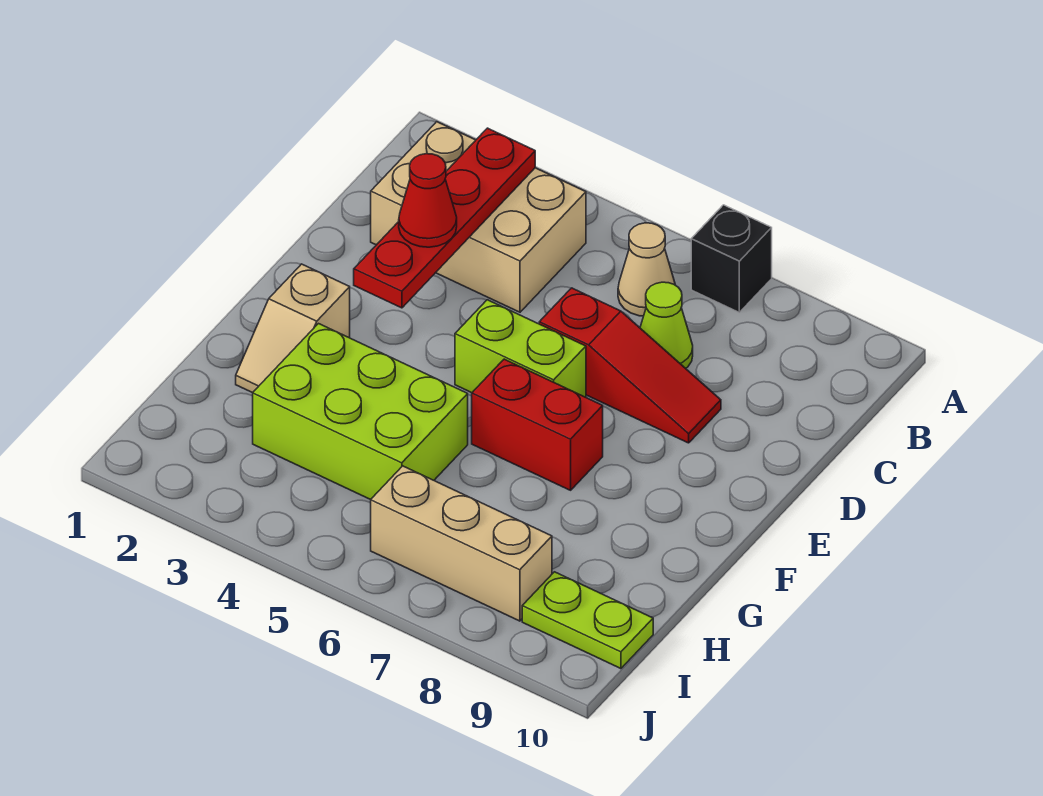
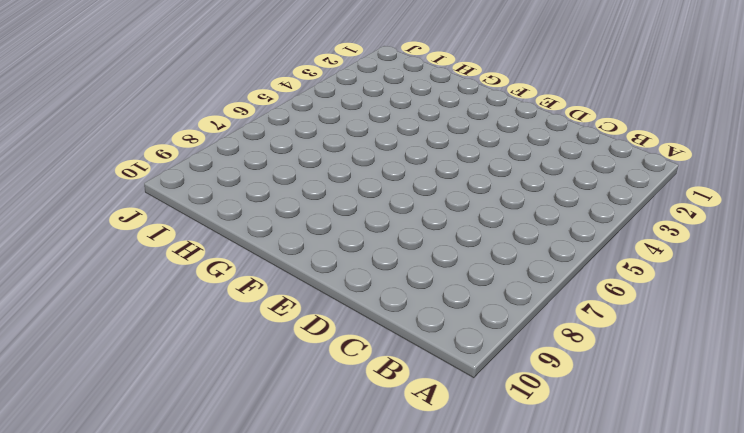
none -> black 1x1 brick [691,205,772,312]
none -> tan 2x3 brick [371,122,586,312]
none -> tan 1x1 cone [618,223,675,316]

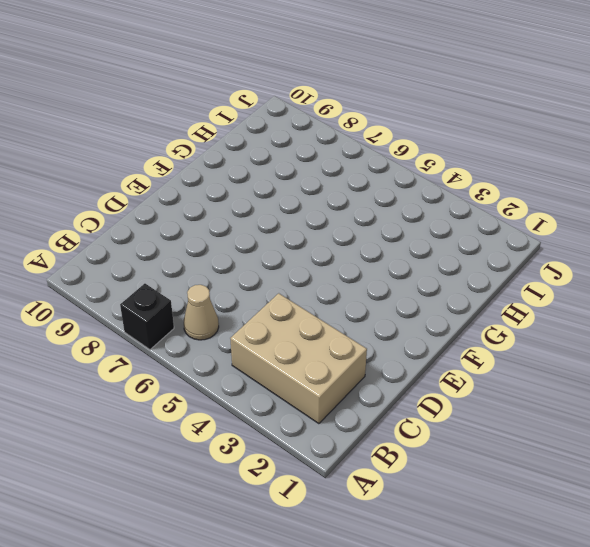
none -> lime 1x1 cone [640,282,693,368]
none -> red 1x3 slope [539,288,721,443]
none -> lime 1x2 brick [455,300,586,397]

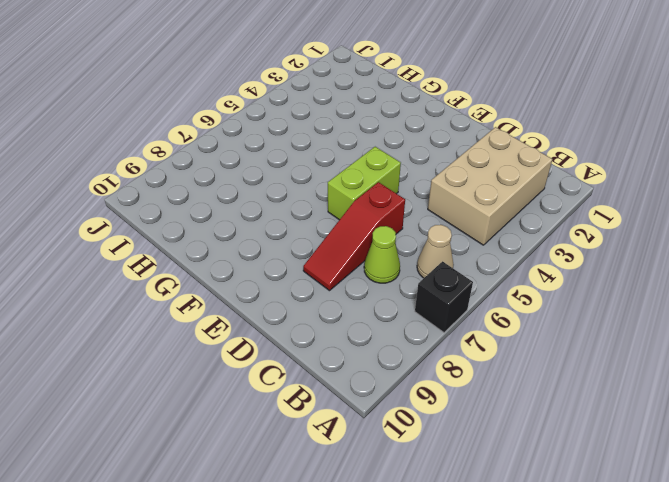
none -> tan 1x2 slope [236,264,350,393]
none -> red 1x2 brick [472,359,603,490]
none -> lime 2x3 brick [253,324,468,500]

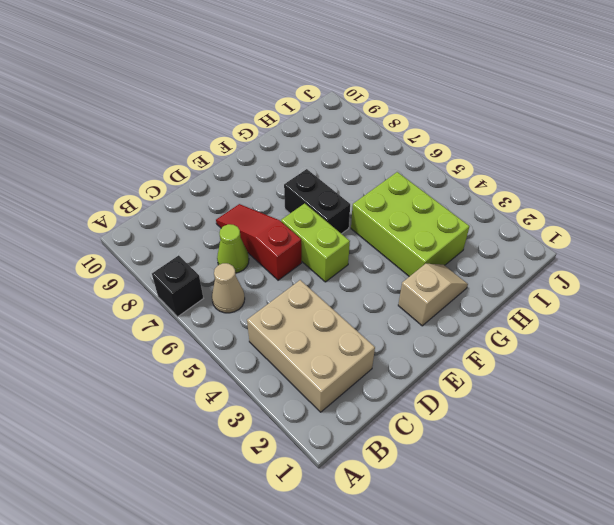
black 1x2 brick [284,169,350,234] -> red 1x2 brick [472,359,603,490]
none -> tan 1x3 brick [371,466,552,621]
none -> lime 1x2 plate [522,572,653,669]
none -> red 1x4 plate [354,128,535,308]

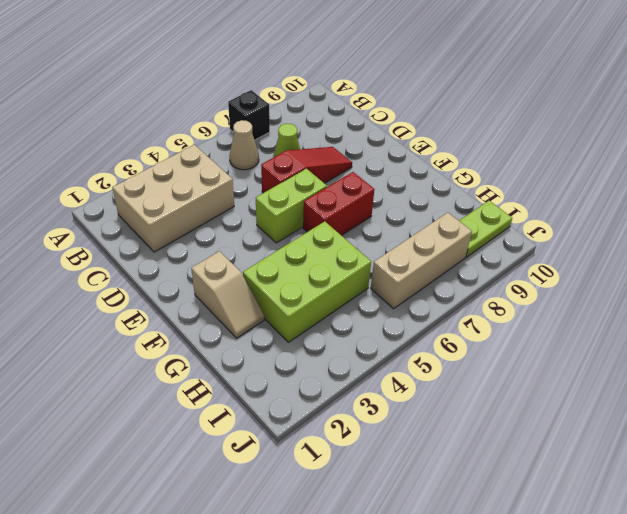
none -> red 1x4 plate [354,128,535,308]
none -> red 1x1 cone [399,154,457,247]

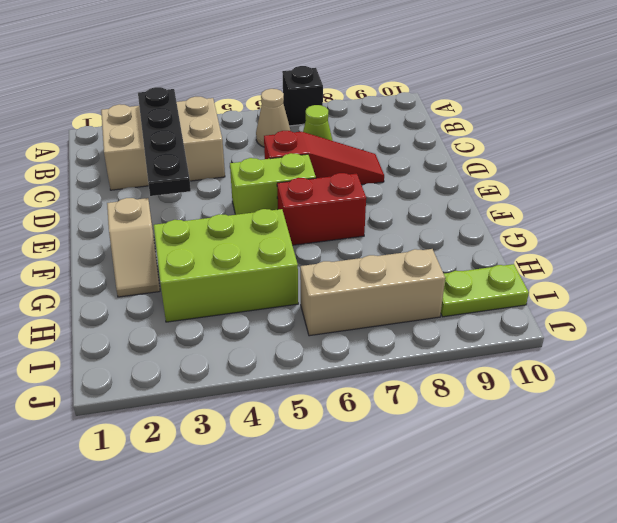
black 1x4 plate [138,87,191,196] -> red 1x4 plate [354,128,535,308]
none -> red 1x1 cone [399,154,457,247]

